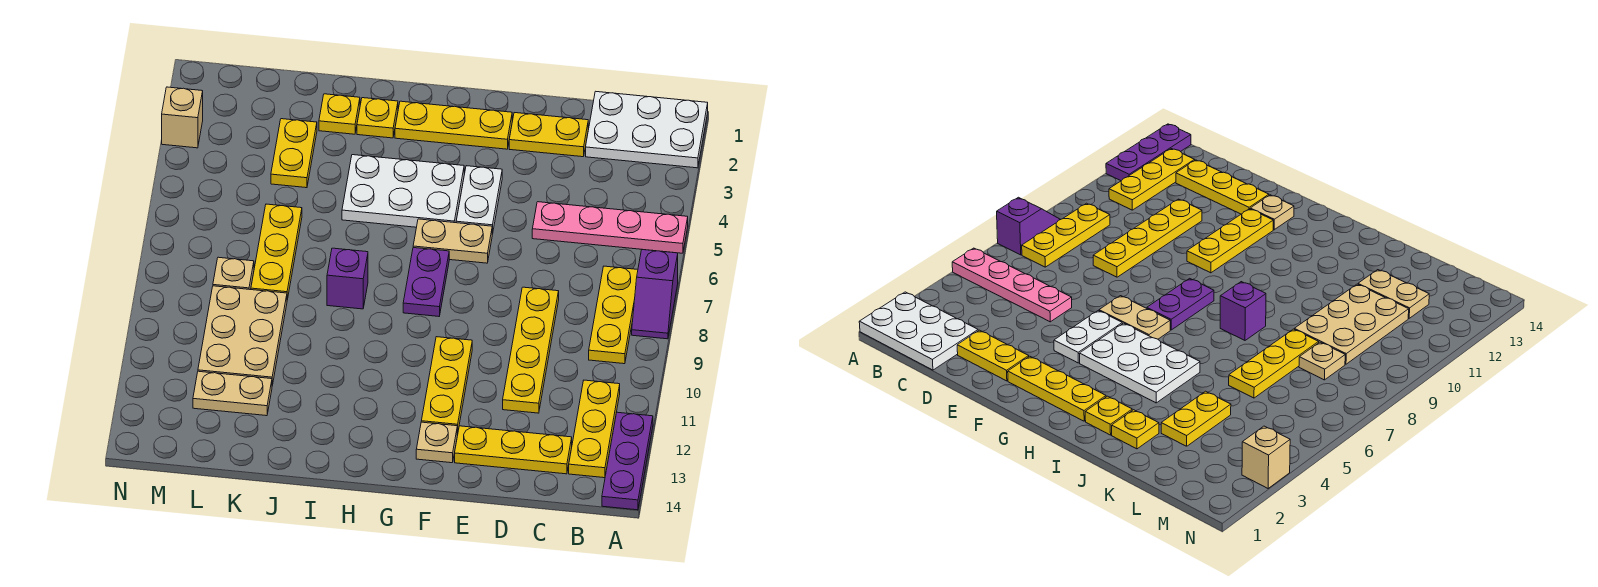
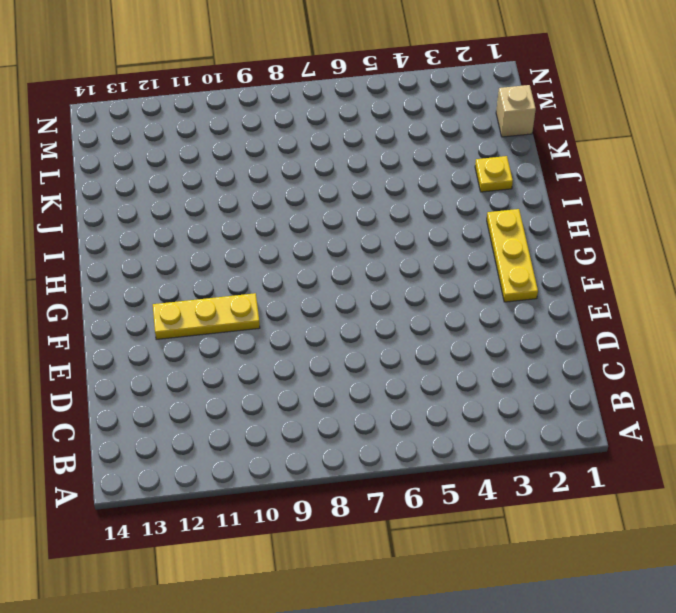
tan 1x1 brick [496,85,536,137] -> tan 1x1 brick moved to [162,87,203,148]
none -> white 2x3 plate [586,91,708,168]
none -> pink 1x4 plate [532,202,688,253]
none -> purple 1x2 slope [632,250,678,339]

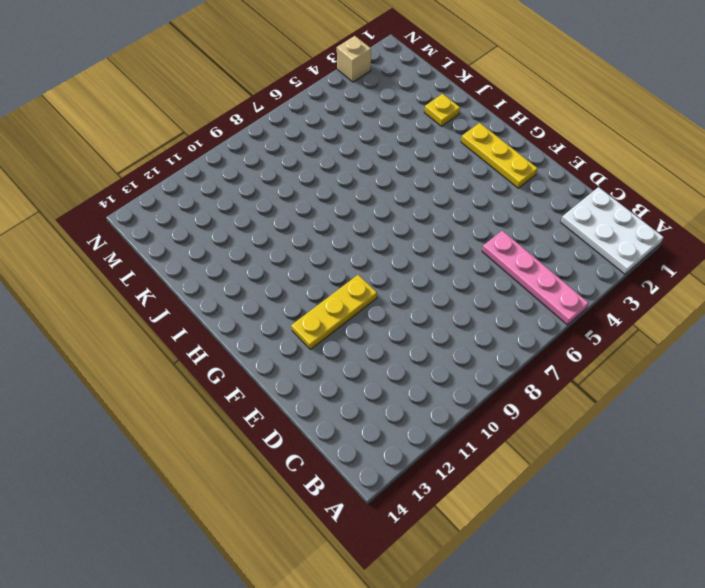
none -> purple 1x2 slope [632,250,678,339]
none -> purple 1x3 plate [602,412,653,510]
none -> yellow 1x3 plate [589,266,638,364]

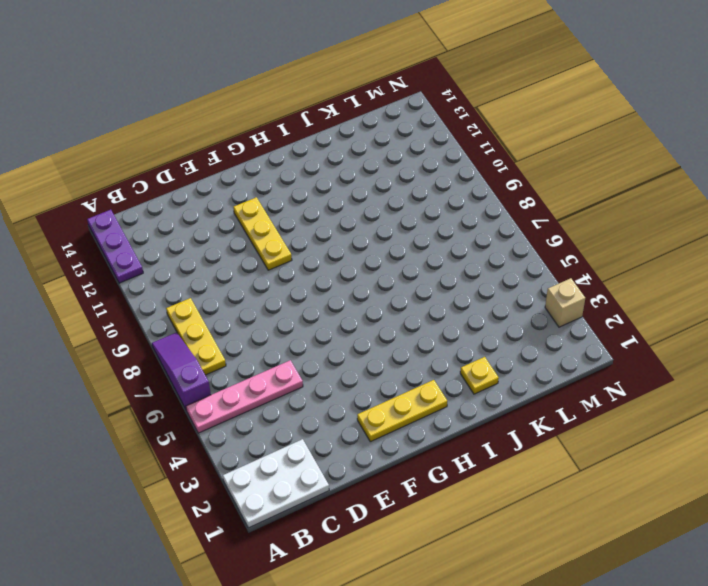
purple 1x3 slope [152,332,211,410] -> purple 1x2 slope [632,250,678,339]
none -> yellow 1x3 plate [569,380,620,478]
none -> yellow 1x3 plate [455,426,572,474]
none -> yellow 1x2 plate [509,113,588,157]

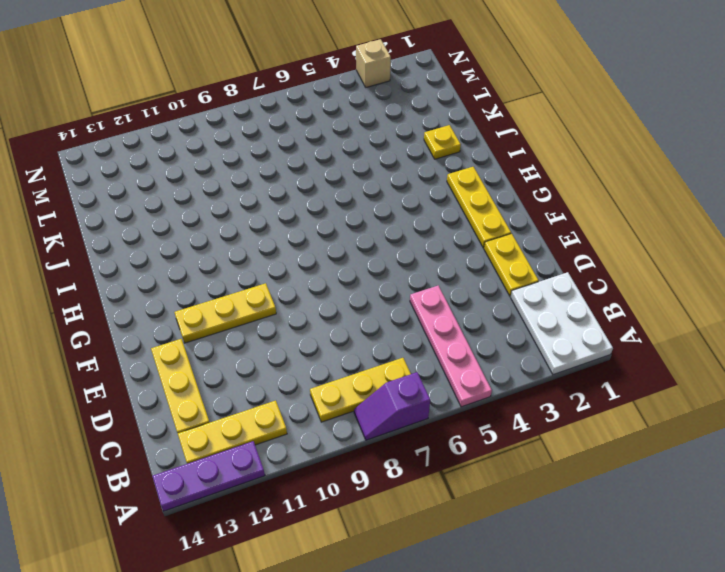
none -> yellow 1x4 plate [503,287,559,413]
none -> white 1x2 plate [456,166,502,234]
none -> tan 1x2 plate [413,219,492,263]

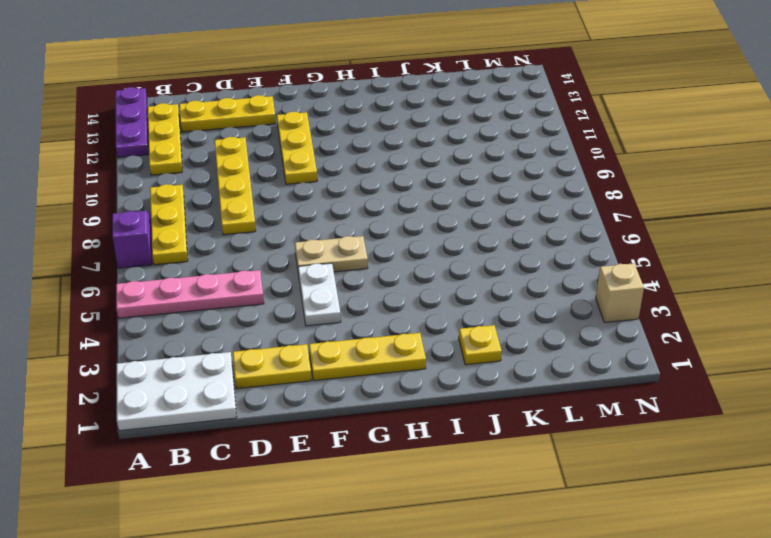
none -> tan 1x1 plate [416,422,457,463]
none -> white 2x3 plate [342,155,464,227]
none -> purple 1x2 plate [403,248,449,316]

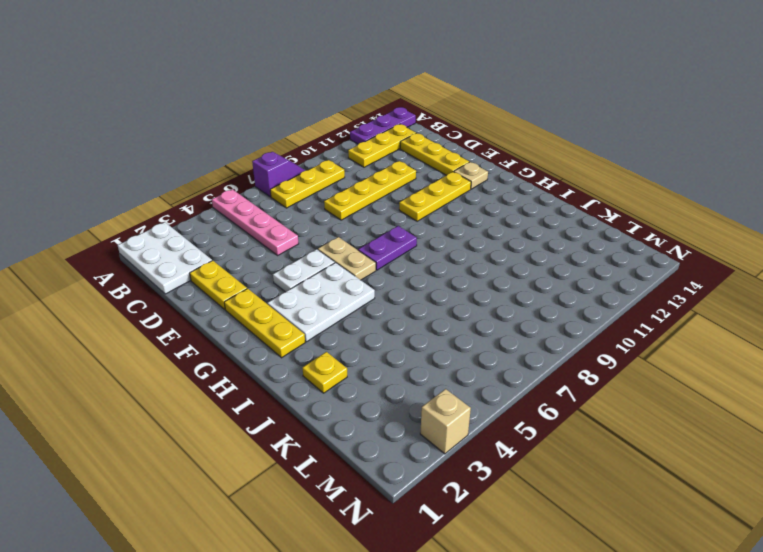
white 2x3 plate [268,263,375,342] -> white 2x3 plate turned to [342,155,464,227]
none -> yellow 1x1 plate [357,98,398,138]
none -> purple 1x1 brick [327,248,368,309]
none -> yellow 1x2 plate [271,119,317,188]

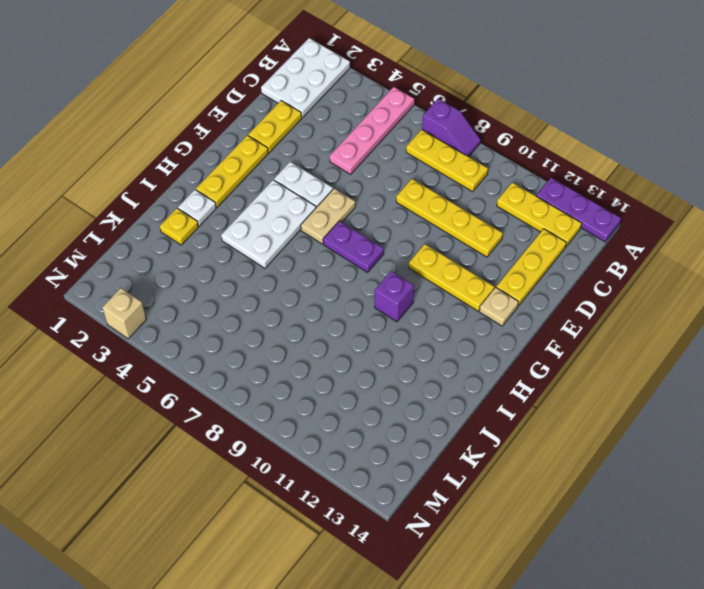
purple 1x1 brick [375,271,414,322] -> purple 1x1 brick moved to [327,248,368,309]
white 1x1 plate [178,190,216,226] -> yellow 1x1 plate [357,98,398,138]
none -> yellow 1x2 plate [271,119,317,188]
none -> yellow 1x3 plate [251,204,302,300]
none -> tan 2x3 plate [198,286,287,385]

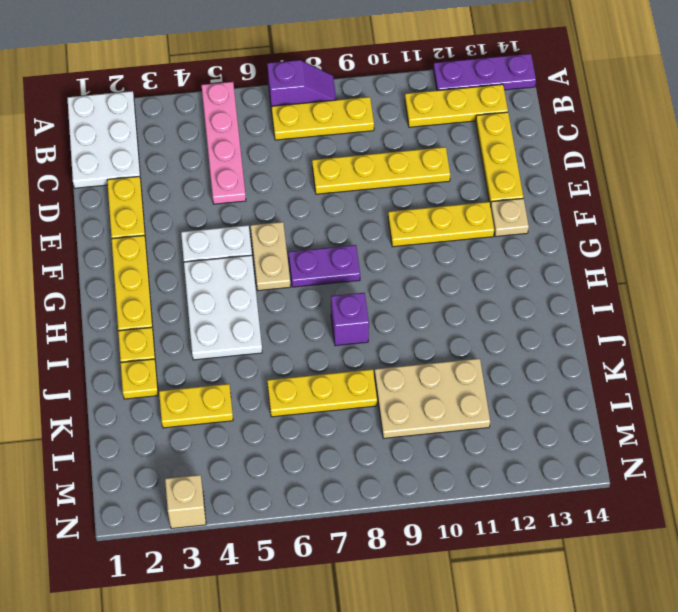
none -> tan 1x2 plate [193,371,272,416]
none -> tan 1x1 plate [213,257,254,290]

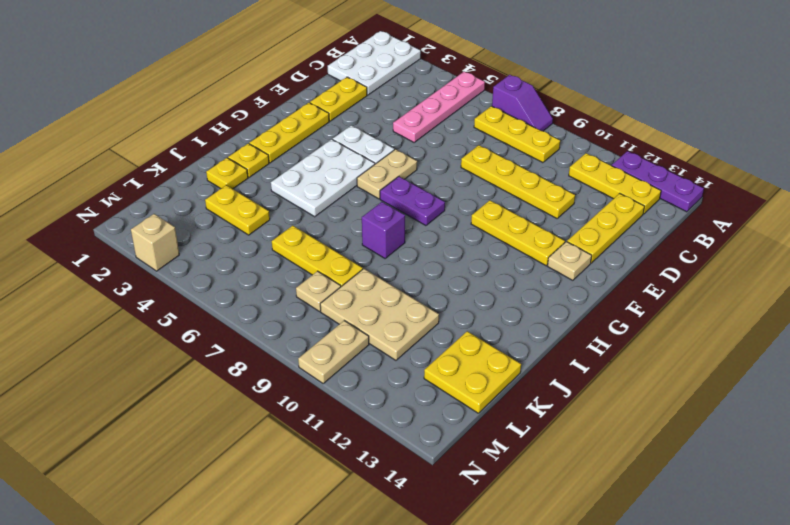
yellow 2x2 plate [424,331,521,413] -> none
tan 1x2 plate [298,321,369,383] -> tan 1x2 plate moved to [193,371,272,416]

